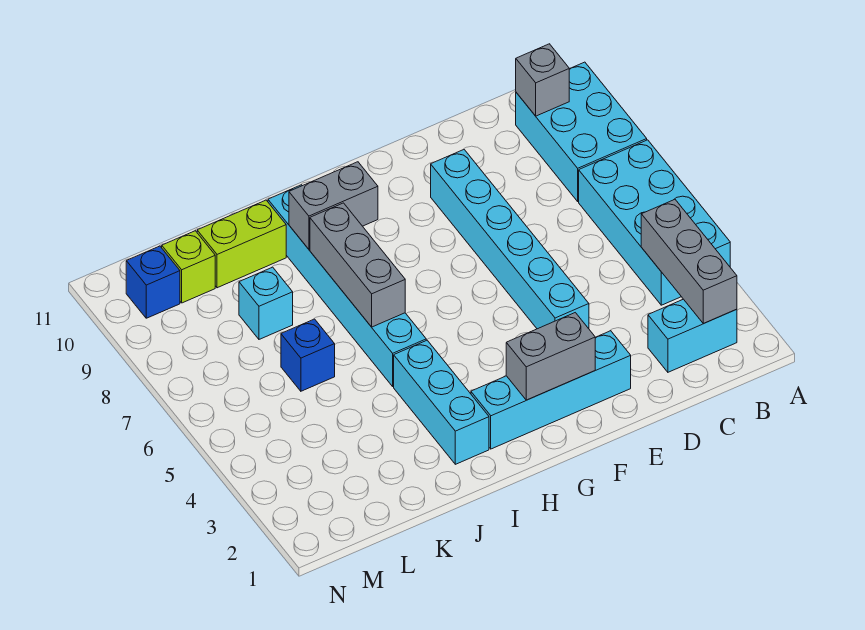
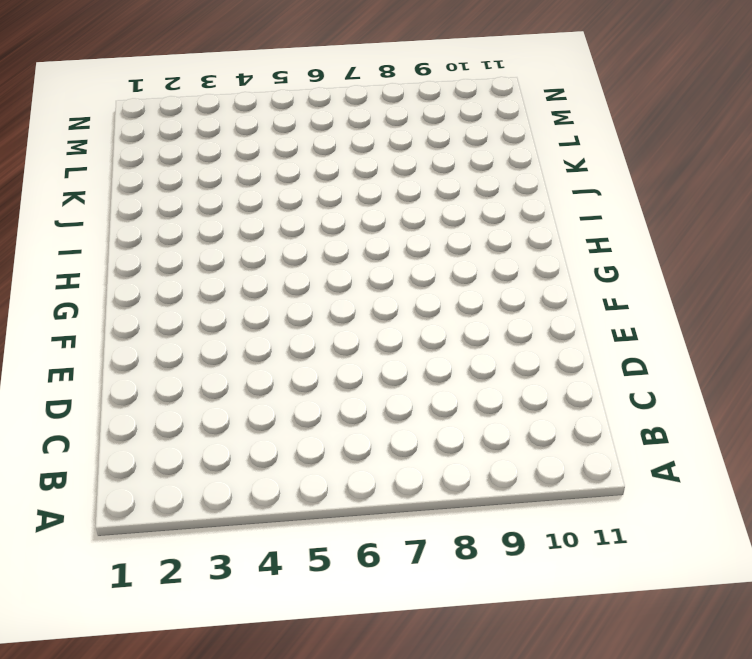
none -> cyan 2x4 brick [579,140,730,305]
none -> cyan 2x3 brick [516,62,647,201]
none -> cyan 1x2 brick [648,299,737,372]

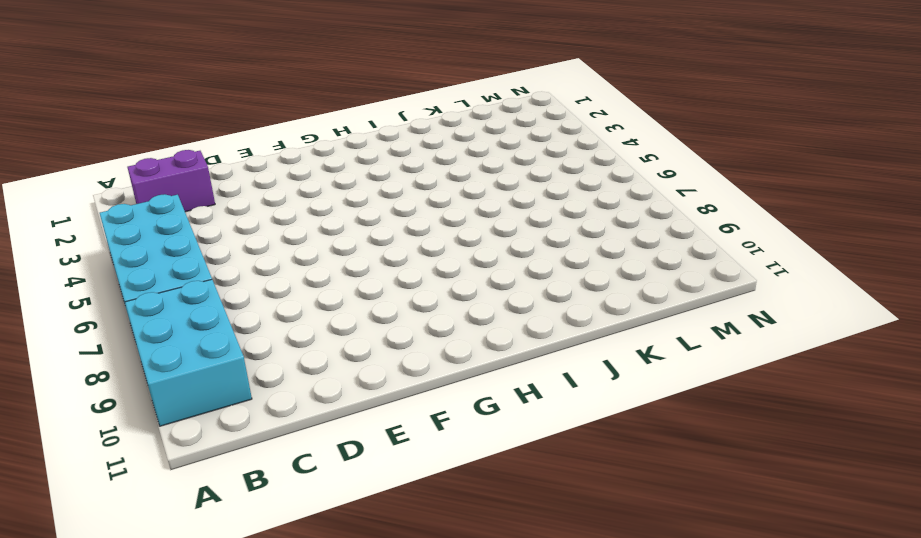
purple 1x2 brick [127,150,215,212] -> cyan 1x2 brick [648,299,737,372]
none -> cyan 1x4 brick [471,331,631,449]
none -> cyan 1x6 brick [431,150,589,329]
none -> cyan 1x3 brick [394,340,489,464]

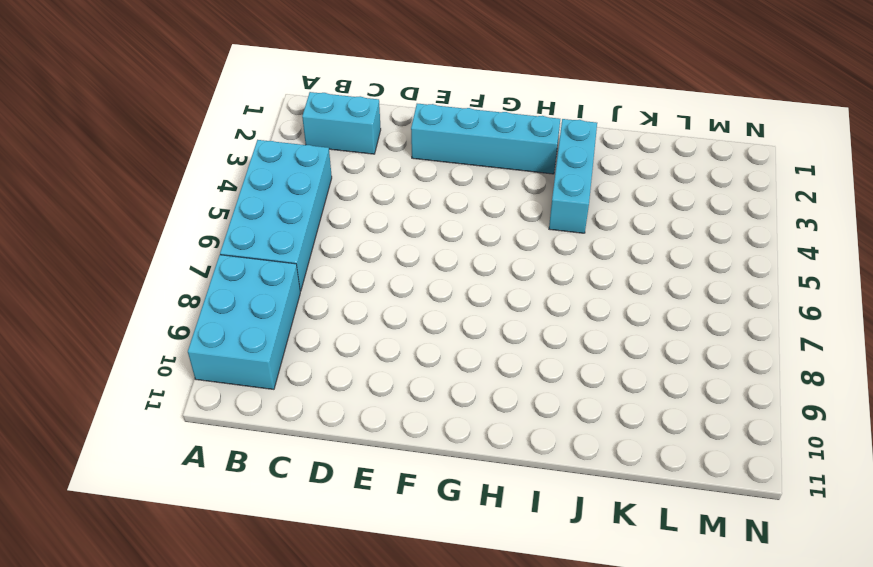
none -> cyan 1x6 brick [431,150,589,329]
none -> cyan 1x6 brick [268,185,426,386]
none -> lime 1x2 brick [197,200,286,288]

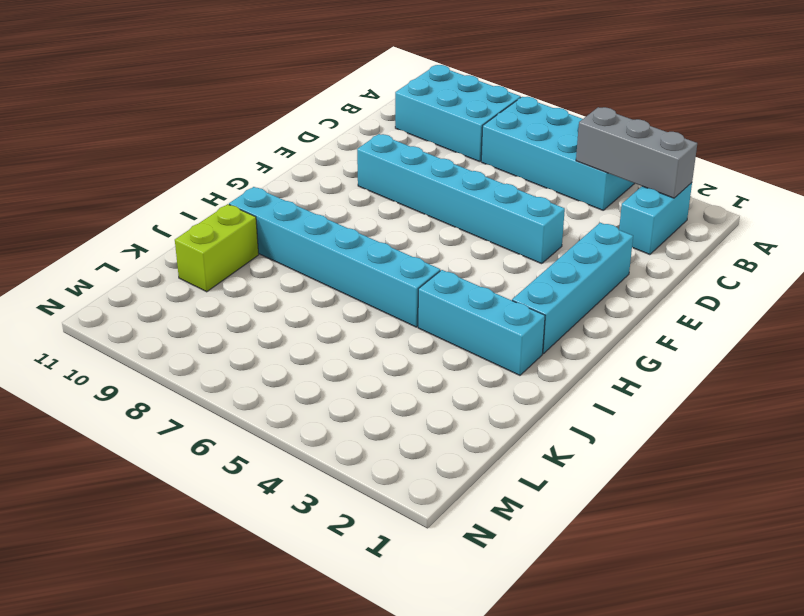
none -> blue 1x1 brick [281,319,335,391]
none -> cyan 1x1 brick [239,267,293,339]
none -> lime 1x1 brick [162,231,215,303]

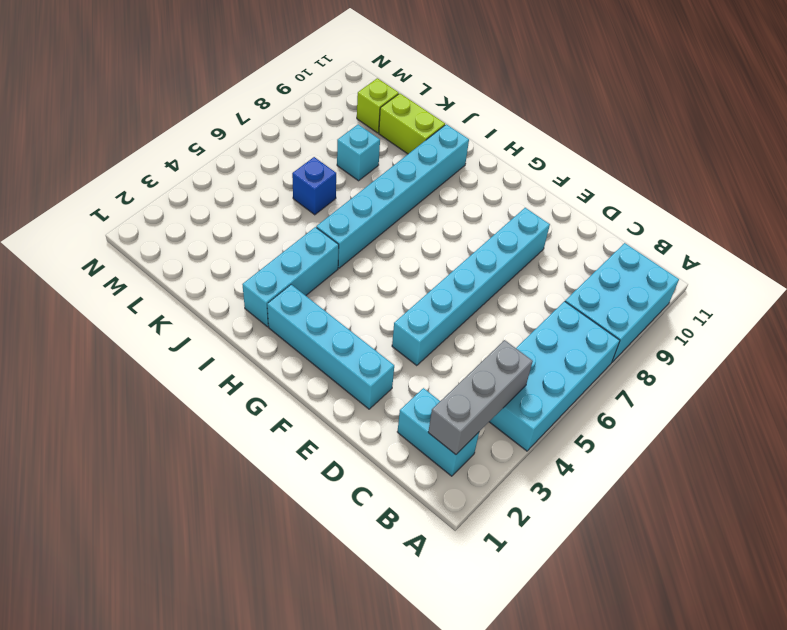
none -> blue 1x1 brick [126,246,180,318]
none -> grey 1x1 brick [516,44,569,116]
none -> grey 1x2 brick [506,313,595,400]

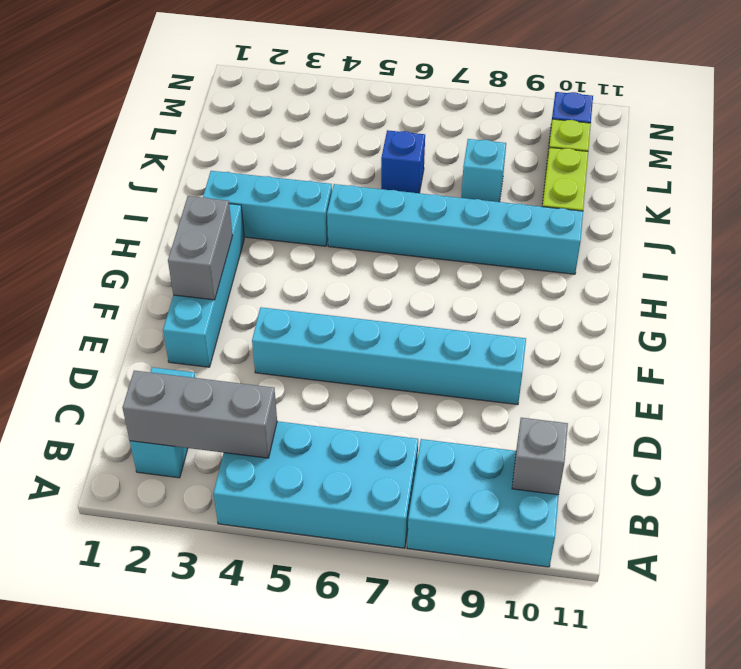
none -> grey 1x2 brick [289,162,378,249]
none -> grey 1x3 brick [310,203,405,327]

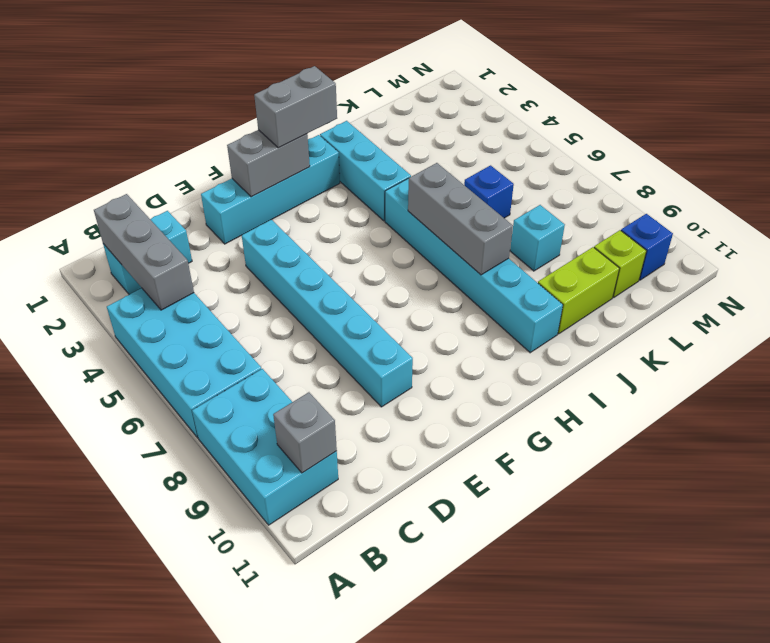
grey 1x2 brick [254,66,337,148] -> grey 1x2 brick moved to [289,162,378,249]

